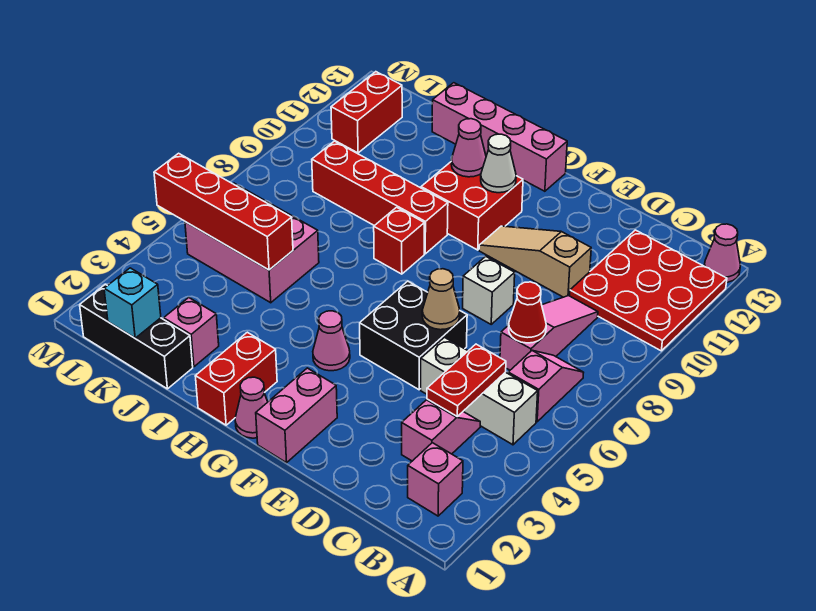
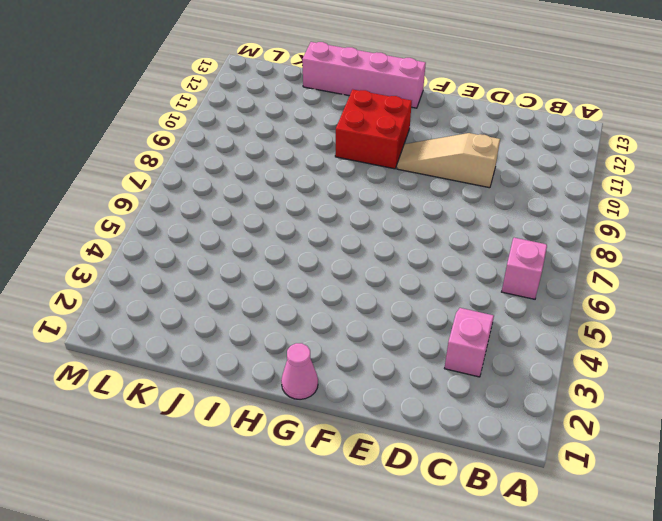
none -> red 3x3 plate [570,230,727,351]
none -> pink 1x1 cone [704,224,740,282]
none -> pink 1x1 brick [408,443,463,516]

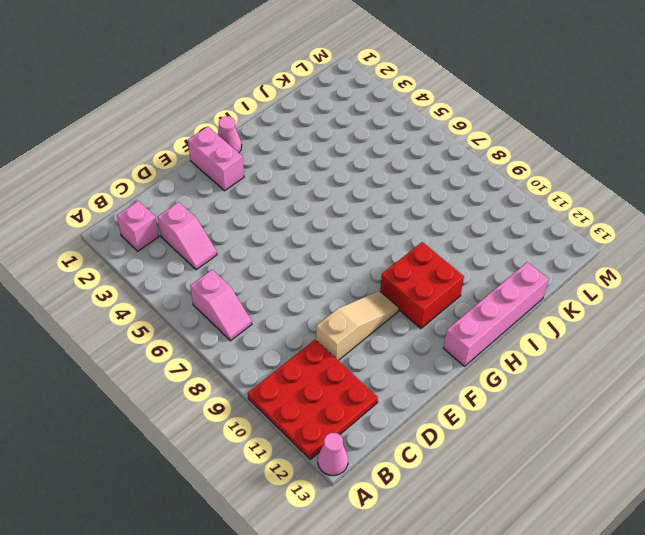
none -> white 1x3 brick [421,337,538,445]
none -> pink 1x3 slope [500,296,598,370]
none -> black 2x2 brick [360,281,467,390]

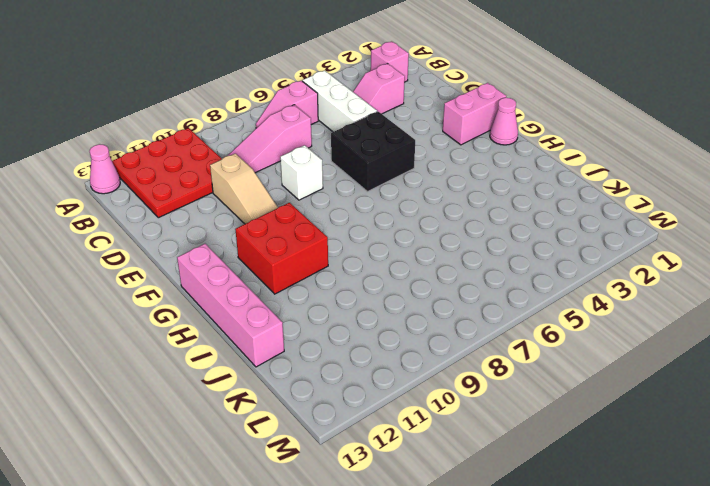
none -> pink 1x1 cone [313,311,350,371]
none -> red 1x2 brick [195,332,277,425]
none -> red 1x1 brick [374,207,424,274]

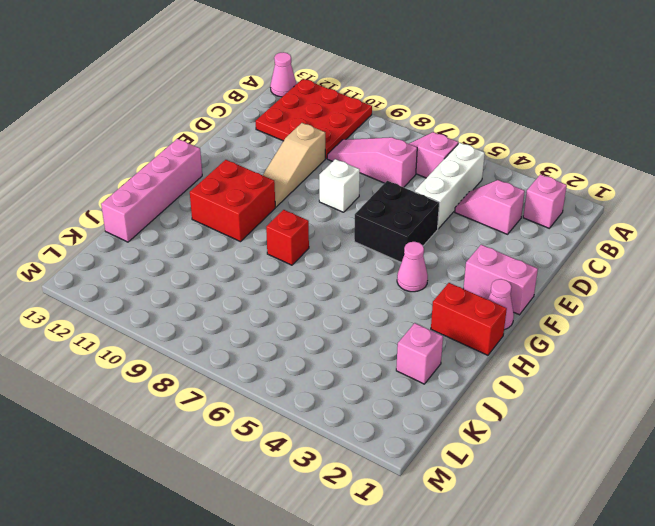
none -> red 1x4 brick [312,141,448,254]
none -> black 1x3 brick [80,284,193,389]
none -> pink 2x3 brick [185,183,319,303]

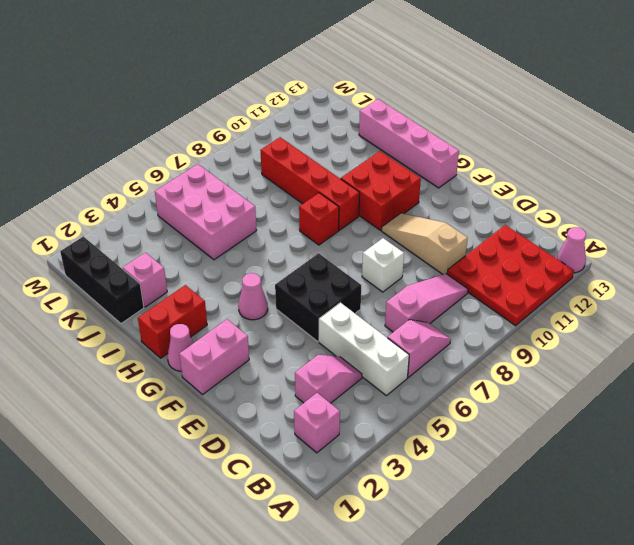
none -> red 1x2 brick [331,72,402,153]
none -> red 1x2 plate [427,344,506,416]
none -> red 1x1 cone [509,282,546,343]

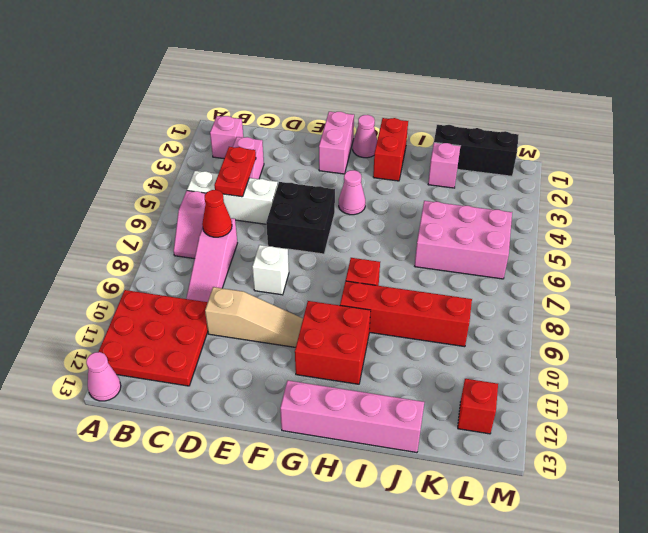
red 1x1 brick [458,379,498,434] -> red 1x2 brick [331,72,402,153]
none -> tan 1x1 cone [422,269,460,330]
none -> white 1x1 cone [481,134,516,193]
none -> pink 1x1 cone [451,119,486,177]

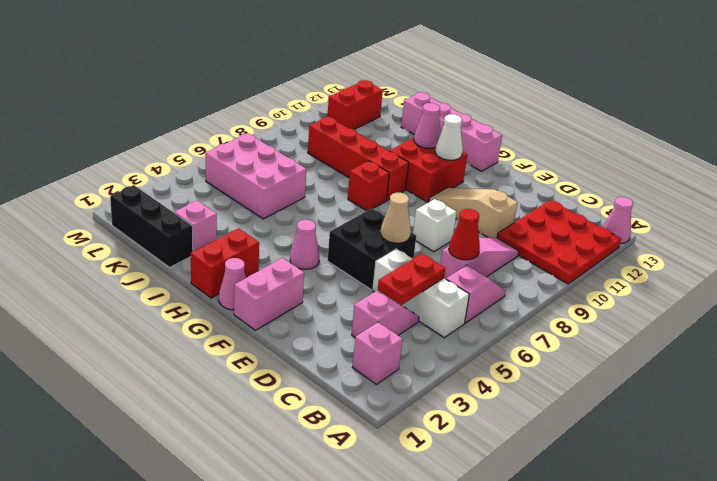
none -> red 1x4 brick [154,153,293,270]
none -> cyan 1x1 brick [104,268,161,338]

